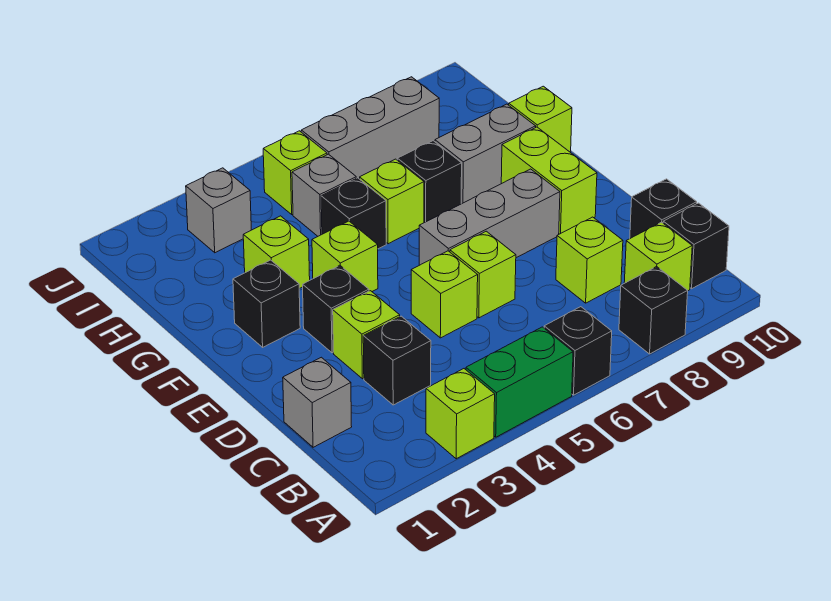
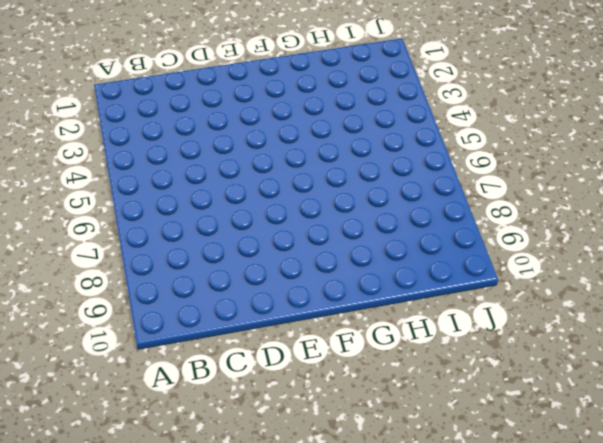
none -> lime 1x1 brick [426,369,495,459]
none -> green 1x2 brick [466,327,573,437]
none -> black 1x1 brick [544,307,612,395]

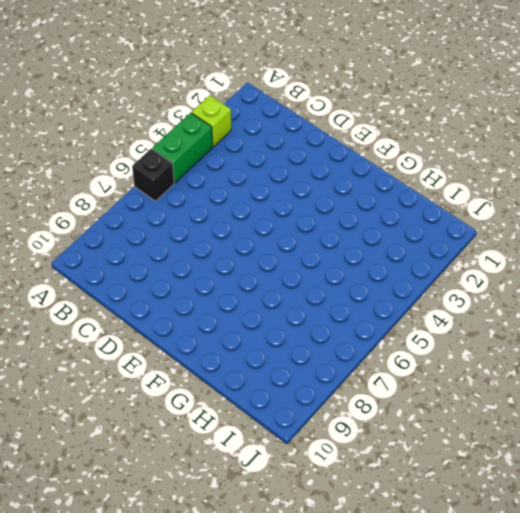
none -> black 1x1 brick [619,266,688,354]
none -> lime 1x1 brick [624,222,692,291]
none -> black 1x1 brick [663,203,729,289]

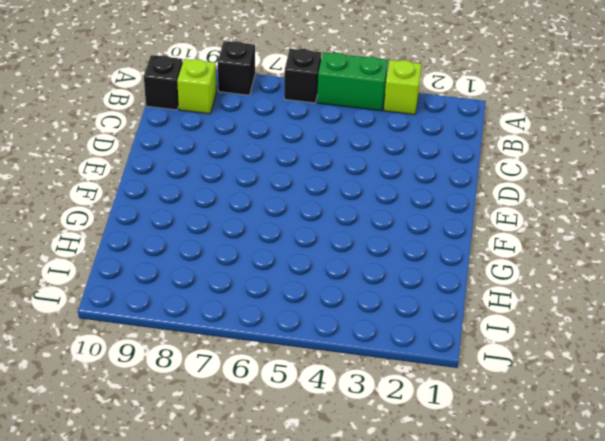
none -> grey 1x1 brick [283,357,352,447]
none -> black 1x1 brick [363,316,431,405]
none -> lime 1x1 brick [556,217,623,303]

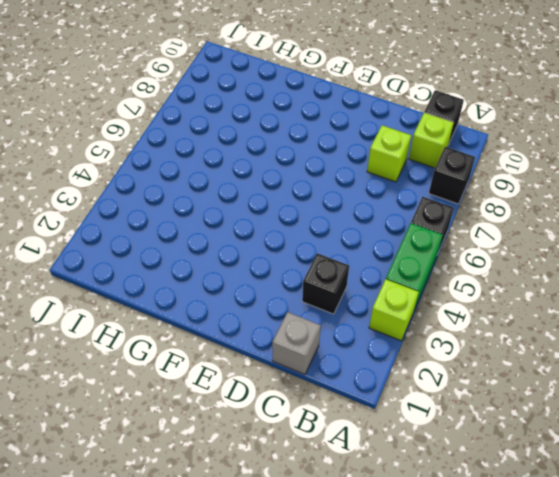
none -> black 1x1 brick [630,179,697,238]
none -> lime 1x1 brick [333,291,400,379]
none -> lime 1x1 brick [411,251,478,338]

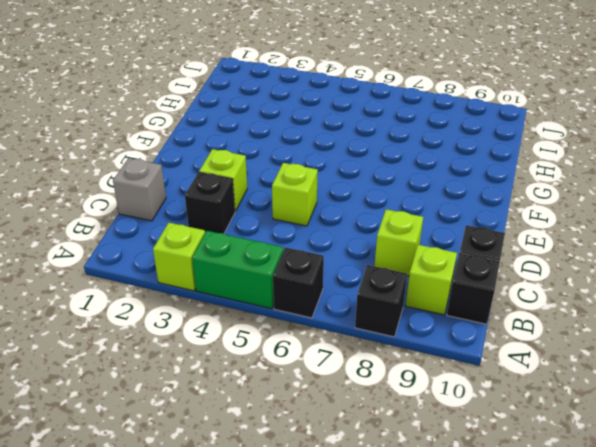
none -> lime 1x1 brick [450,231,516,318]
none -> black 1x1 brick [303,265,369,353]
none -> grey 1x3 brick [419,169,560,265]

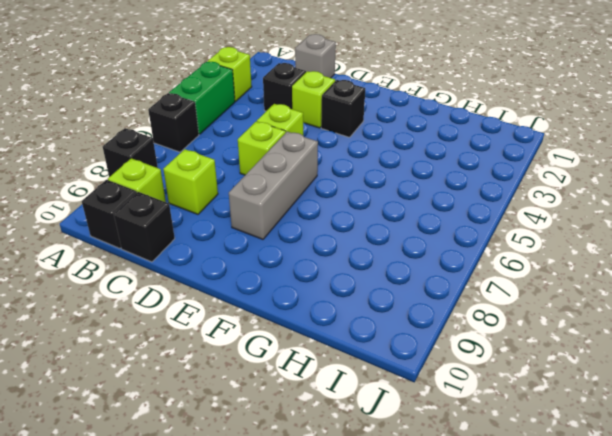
none -> lime 1x2 brick [501,127,597,234]
none -> black 1x1 brick [233,260,300,347]
none -> lime 1x1 brick [312,221,378,291]

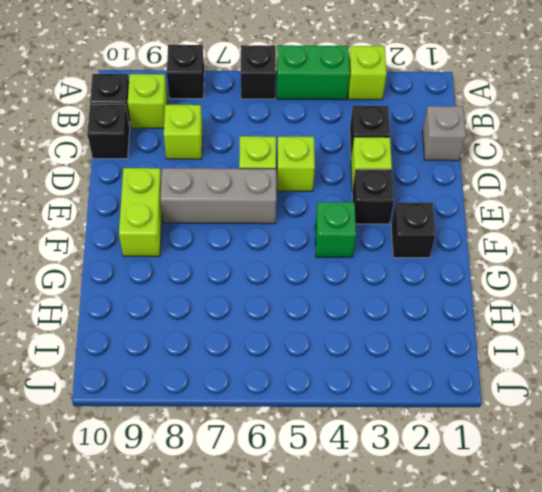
green 1x1 brick [315,202,356,257] -> lime 1x1 brick [312,221,378,291]
none -> lime 1x1 brick [243,216,310,289]
none -> black 1x1 brick [321,178,386,249]
none -> lime 1x1 brick [360,159,424,244]

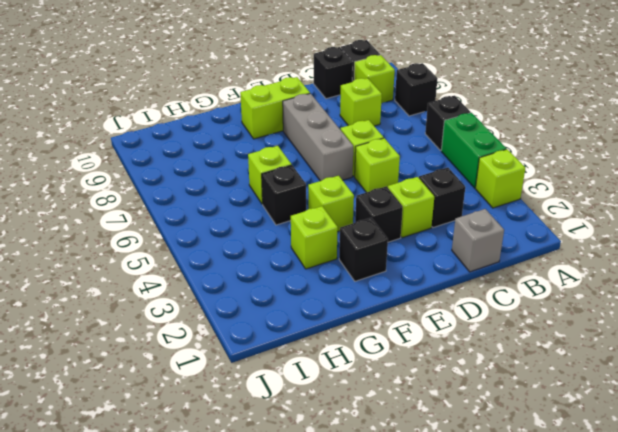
none -> black 1x1 brick [397,141,462,223]
none -> grey 1x2 brick [435,104,536,204]
none -> lime 1x1 brick [509,86,572,152]

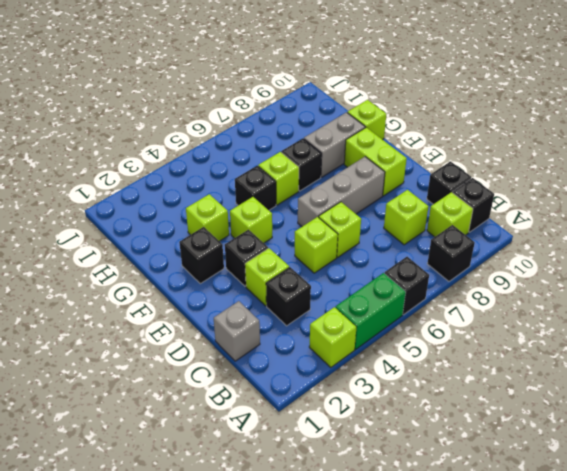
none -> grey 1x1 brick [292,154,356,236]
none -> grey 1x1 brick [186,168,251,253]
none -> lime 1x1 brick [263,131,327,214]

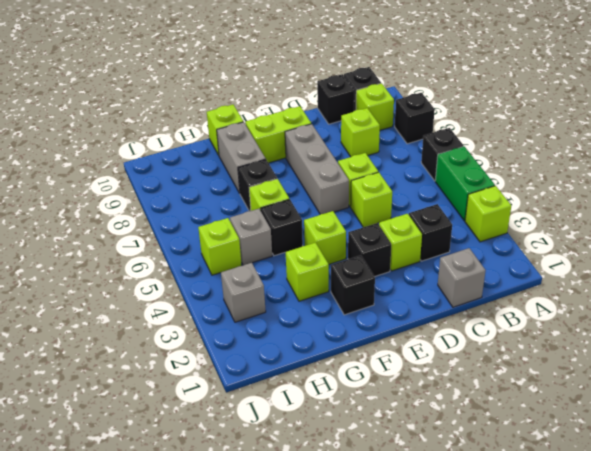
none -> grey 1x3 brick [301,77,439,179]

